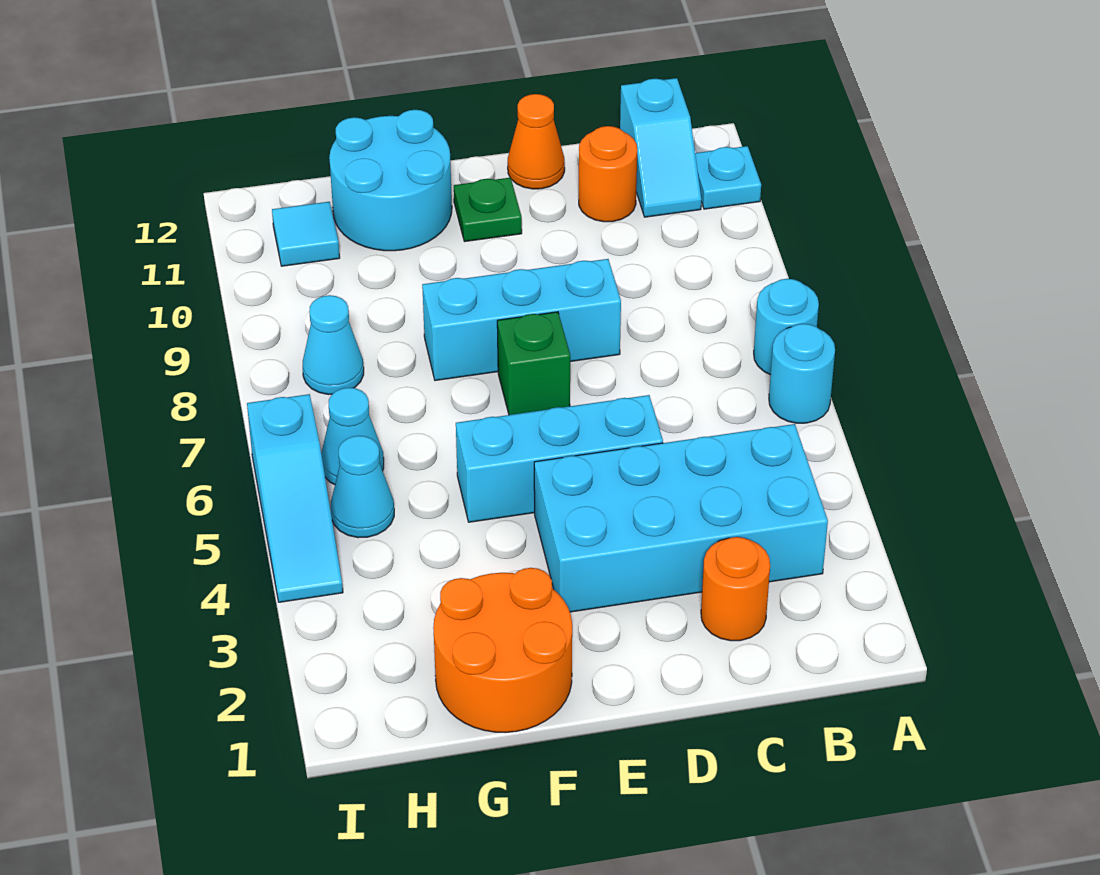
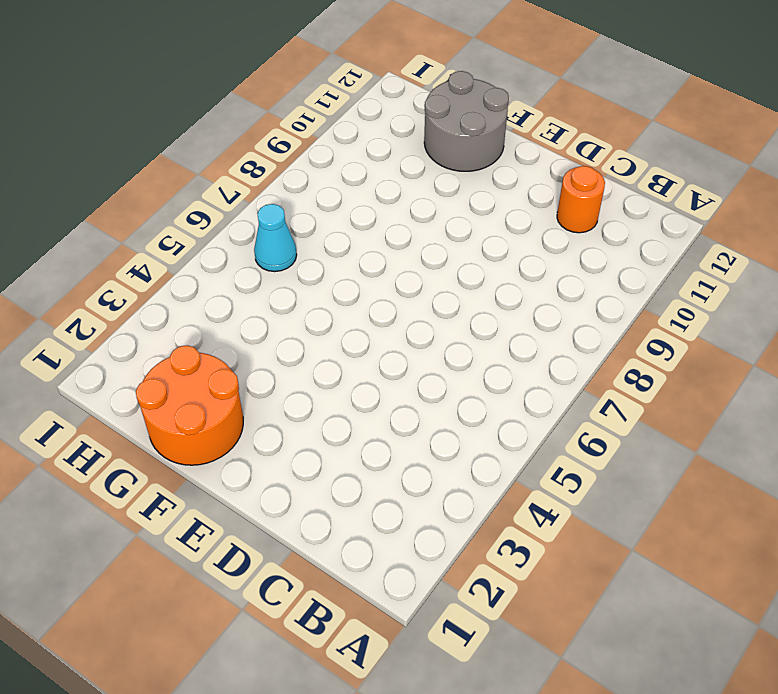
grey 2x2 round brick [424,71,509,171] -> cyan 2x2 round brick [329,110,452,251]
none -> cyan 1x1 round brick [769,324,835,423]
none -> cyan 1x1 round brick [754,279,819,375]
none -> cyan 1x1 plate [695,146,761,209]

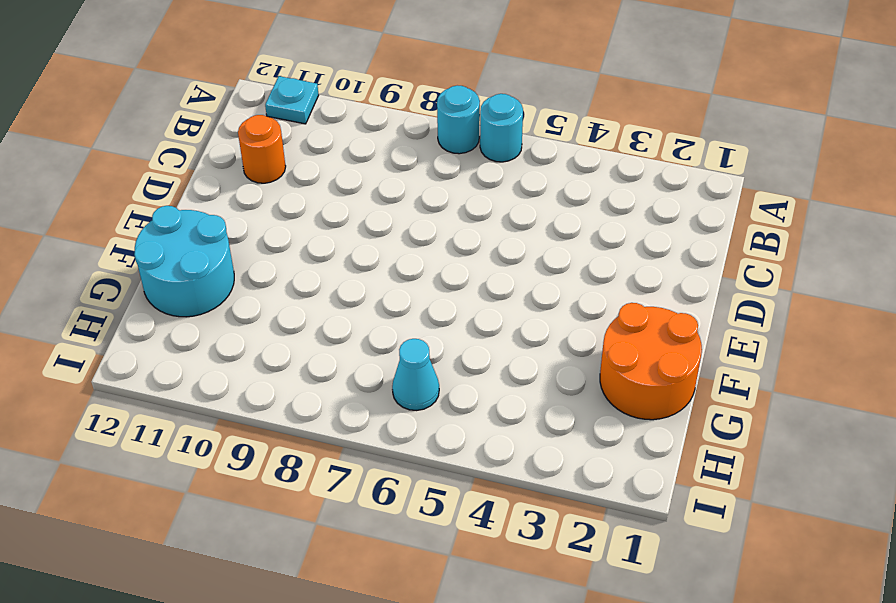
none -> cyan 2x4 brick [534,424,828,612]
none -> cyan 1x2 slope [620,78,701,217]
none -> orange 1x1 round brick [701,537,770,641]

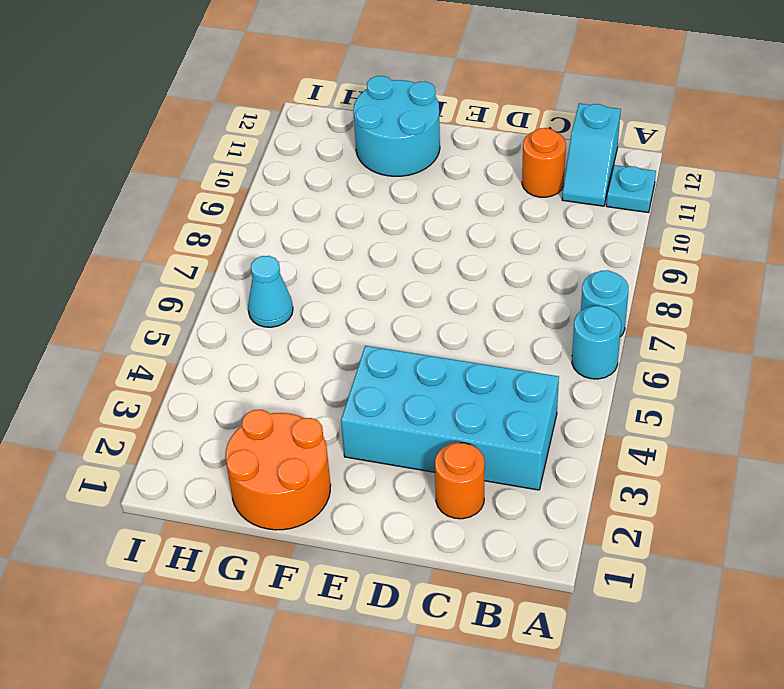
none -> cyan 1x3 brick [456,395,663,522]
none -> cyan 1x3 brick [422,259,621,381]
none -> orange 1x1 cone [508,94,565,189]

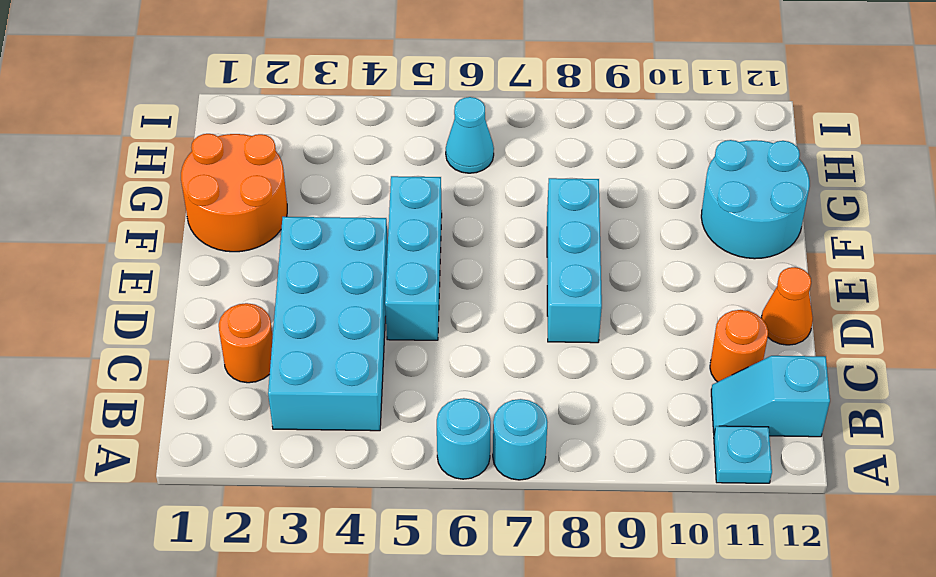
none -> green 1x1 brick [497,312,570,415]
none -> green 1x1 plate [454,178,522,242]
none -> cyan 1x1 cone [331,436,394,538]

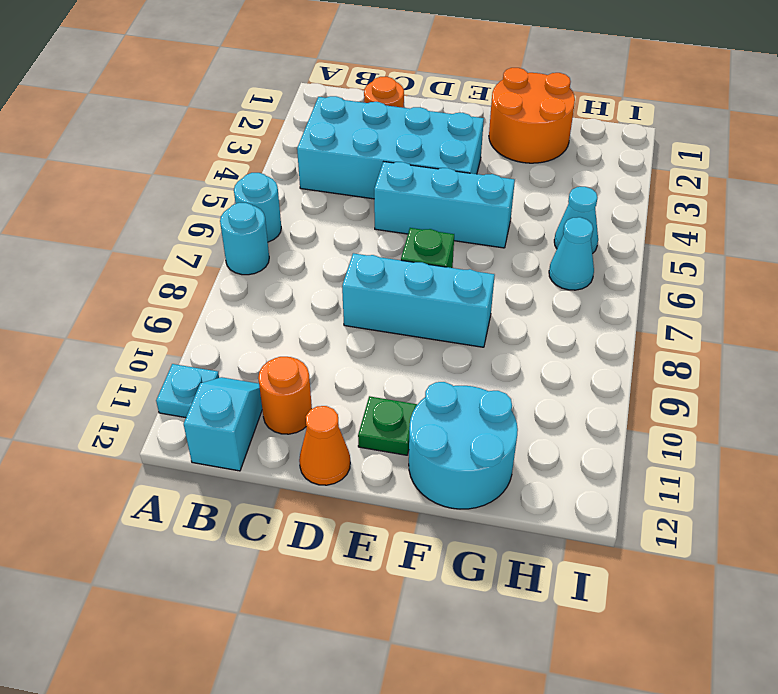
none -> cyan 1x1 cone [303,295,364,395]
none -> cyan 1x1 tile [272,202,340,266]
none -> cyan 1x3 slope [247,394,343,602]

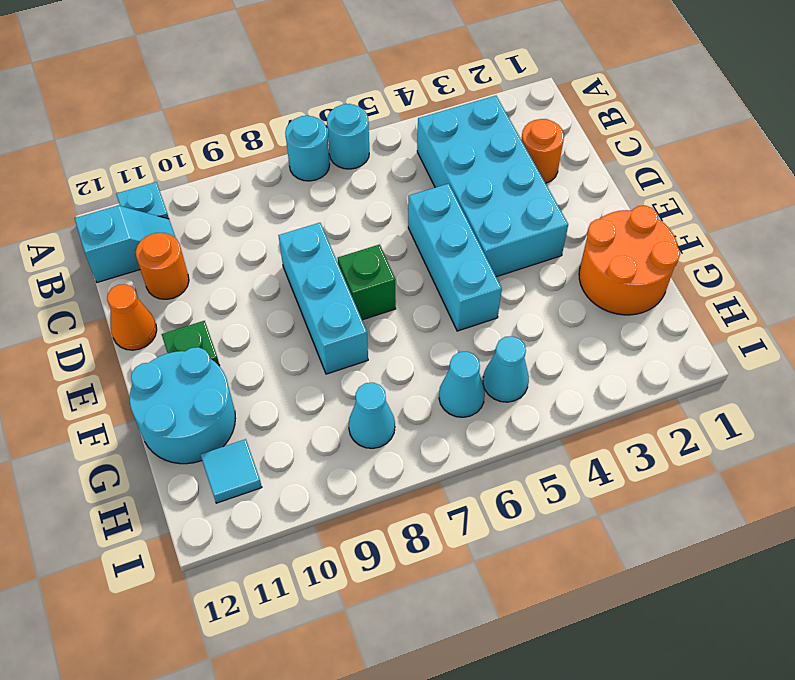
none -> cyan 1x3 slope [247,394,343,602]

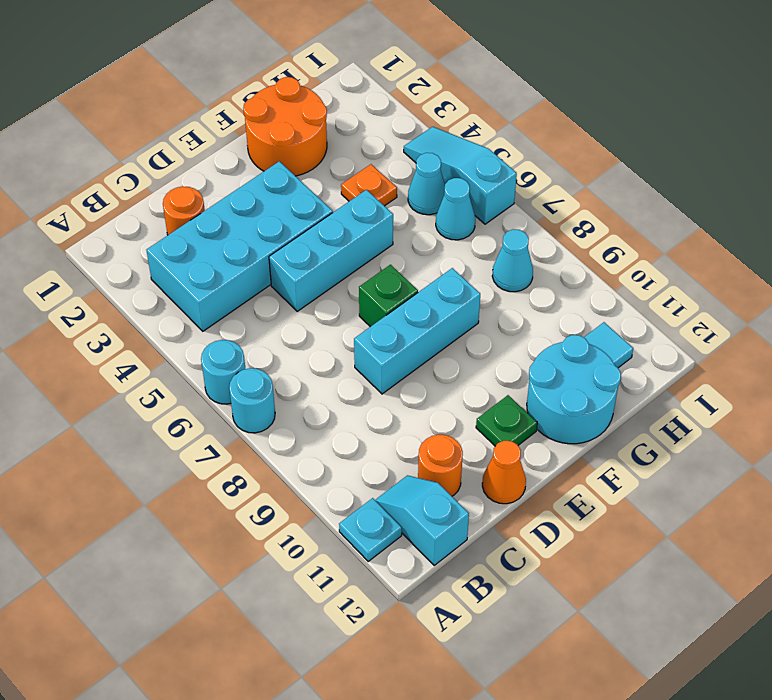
orange 1x1 plate [341,164,397,206] -> none

